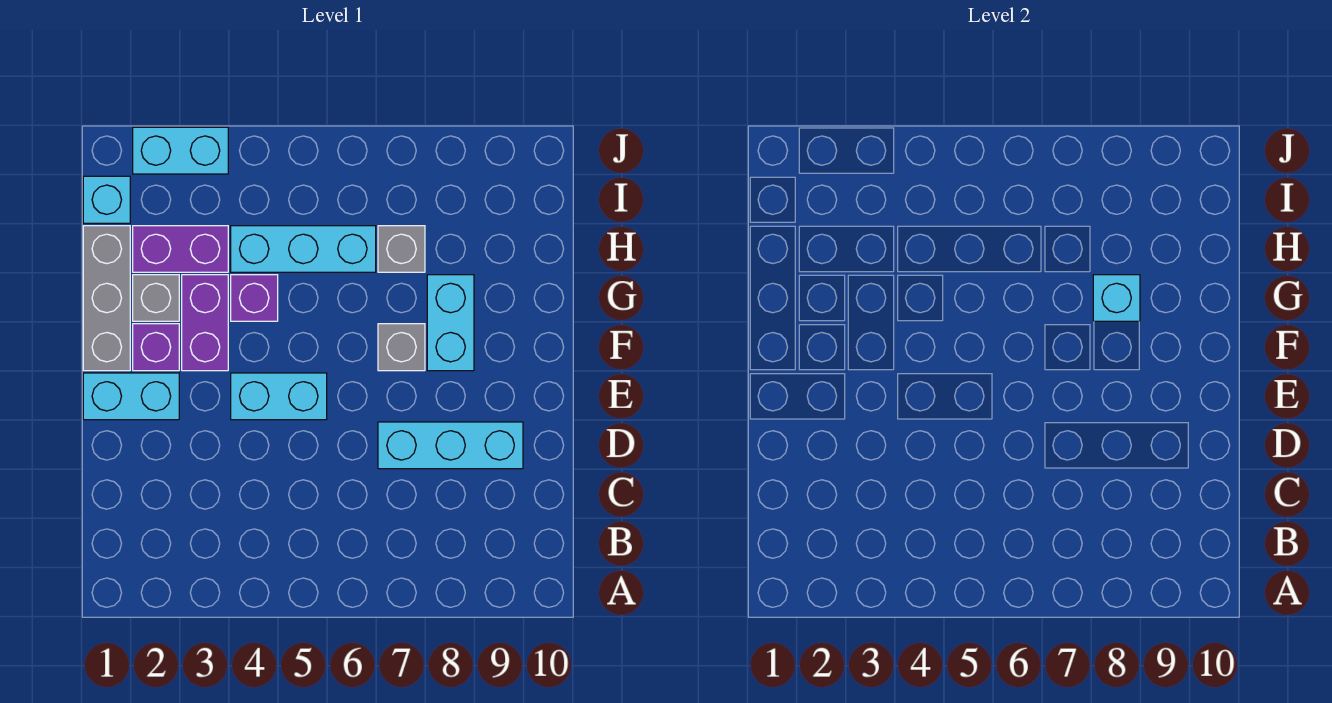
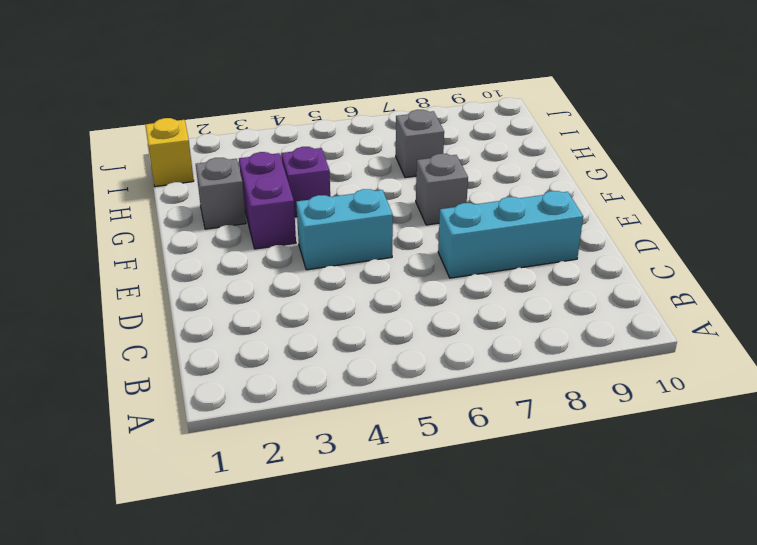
yellow 1x1 brick [145,118,194,187] -> cyan 1x1 brick [83,176,130,223]
none -> cyan 1x2 brick [83,373,179,420]
none -> grey 1x3 brick [83,226,130,371]
none -> purple 1x1 brick [133,324,179,371]

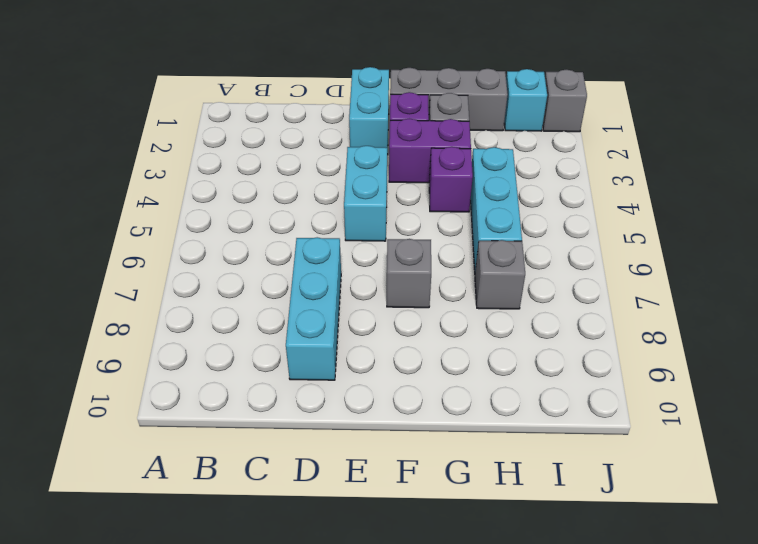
grey 1x1 brick [543,70,587,132] -> none
none -> cyan 1x2 brick [427,275,474,371]
none -> purple 1x2 brick [133,226,228,272]
none -> cyan 1x2 brick [133,127,228,174]

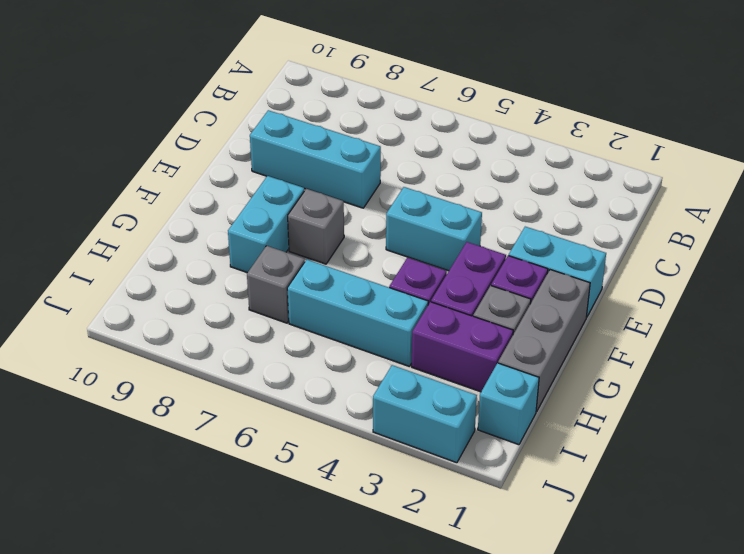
none -> cyan 1x1 brick [1093,275,1140,321]

